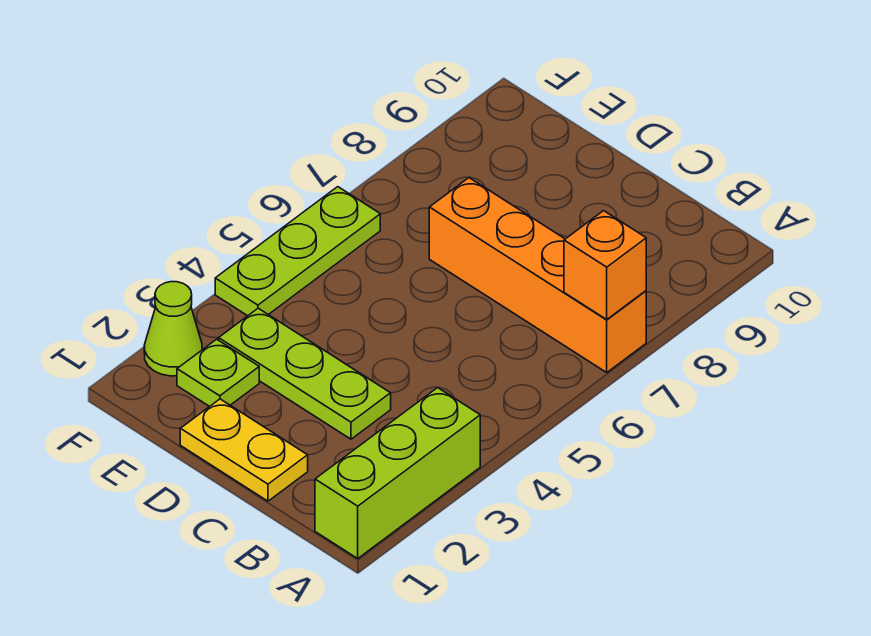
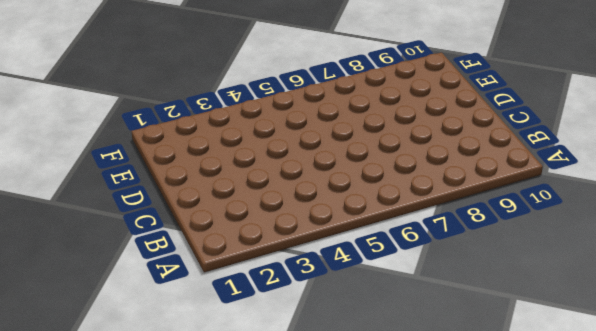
none -> lime 1x3 brick [315,388,480,558]
none -> orange 1x4 brick [429,178,646,372]

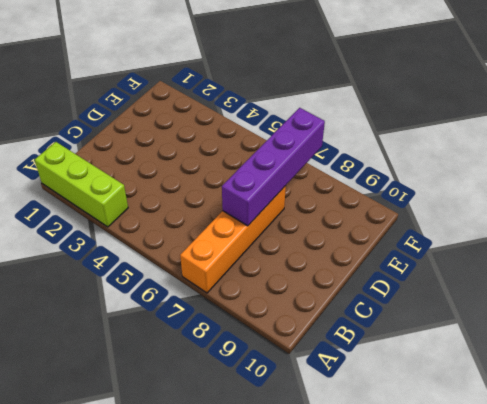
purple 1x4 brick [222,108,325,226] -> none
none -> yellow 1x2 plate [180,399,308,501]
none -> lime 1x3 plate [219,308,391,439]

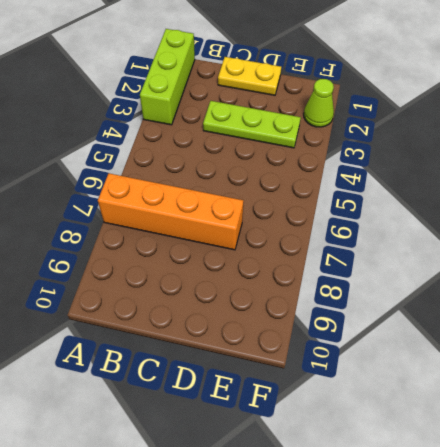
none -> lime 1x1 plate [177,339,259,406]
none -> lime 1x3 plate [215,187,380,316]

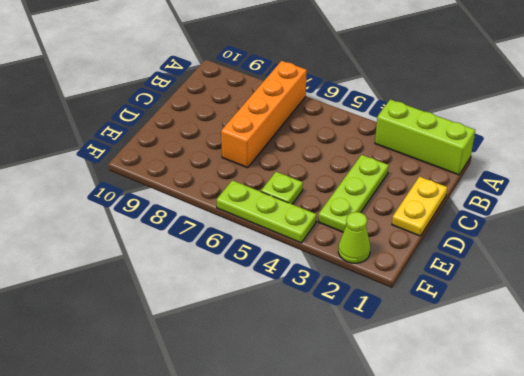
lime 1x1 plate [261,172,303,204] -> lime 1x1 plate moved to [177,339,259,406]
none -> orange 1x1 brick [564,211,646,319]

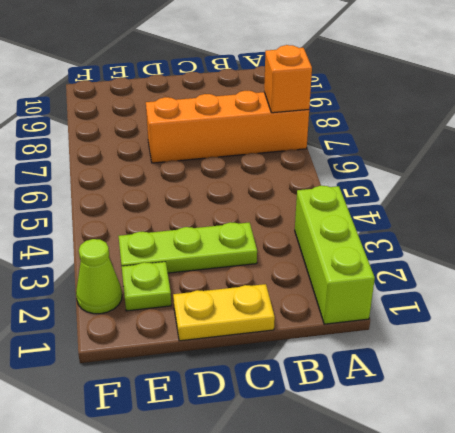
none -> lime 1x3 plate [215,187,380,316]

